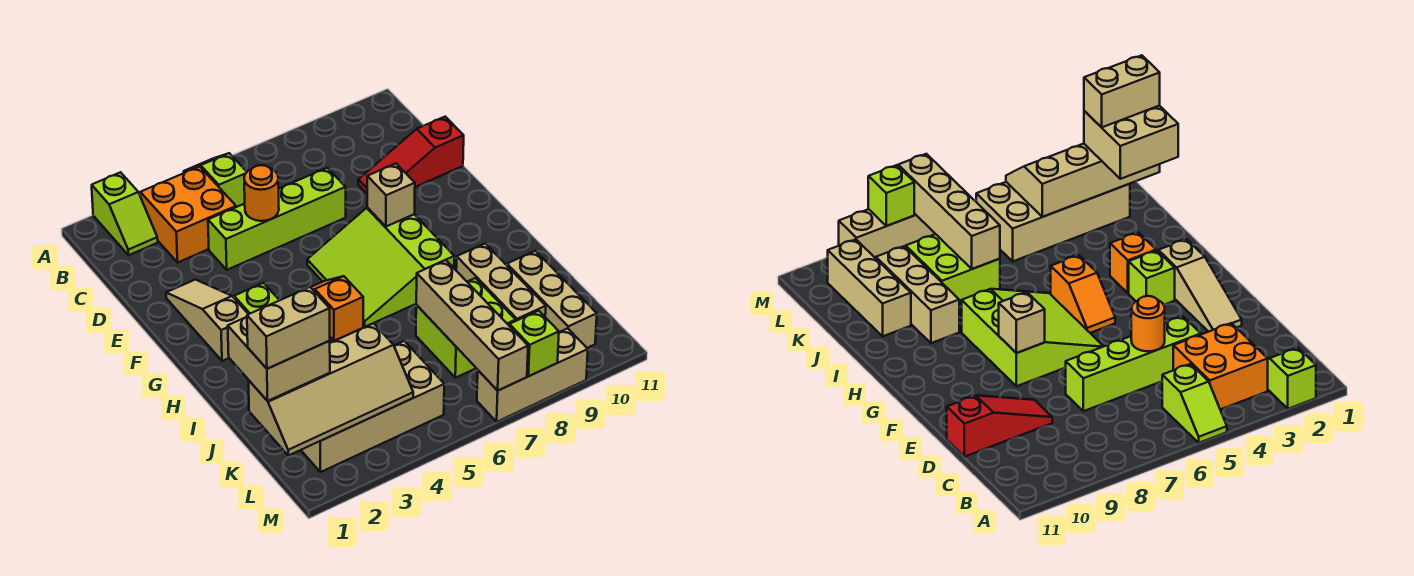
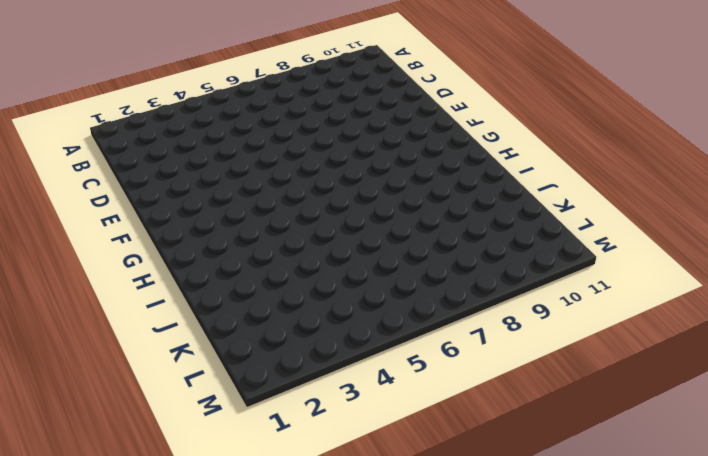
none -> lime 1x2 slope [92,172,158,255]
none -> lime 1x2 slope [184,153,247,207]
none -> orange 2x2 brick [140,167,236,262]

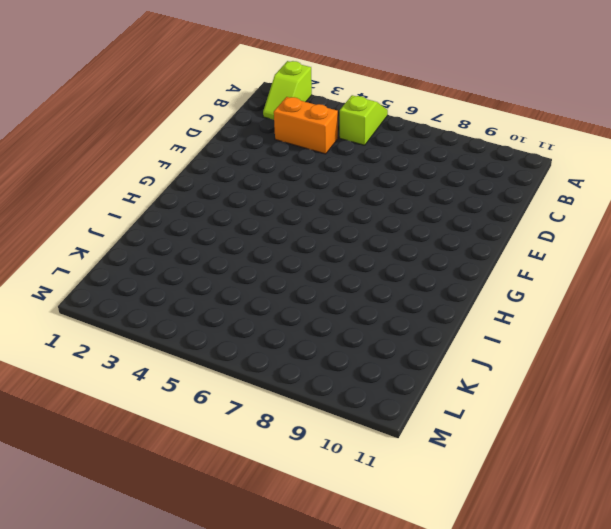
orange 1x2 brick [274,97,338,154] -> orange 2x2 brick [140,167,236,262]
none -> lime 1x4 brick [208,168,346,270]
none -> red 1x3 slope [358,117,464,193]
none -> tan 1x3 slope [166,280,248,361]

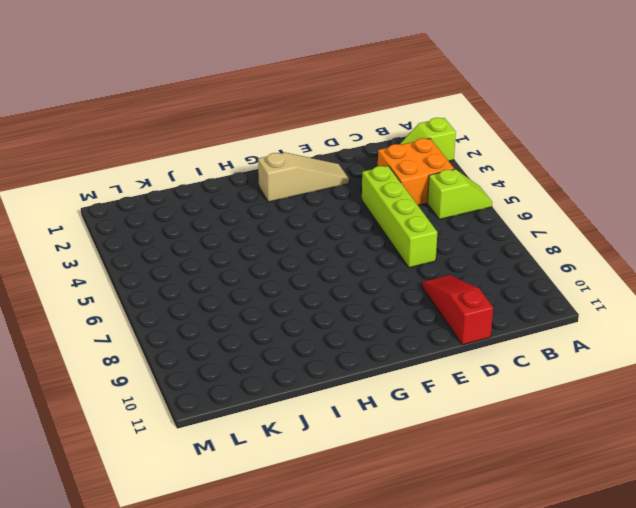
none -> lime 3x3 slope [307,207,454,327]
none -> lime 1x1 brick [234,283,279,314]
none -> orange 1x2 slope [311,276,363,341]

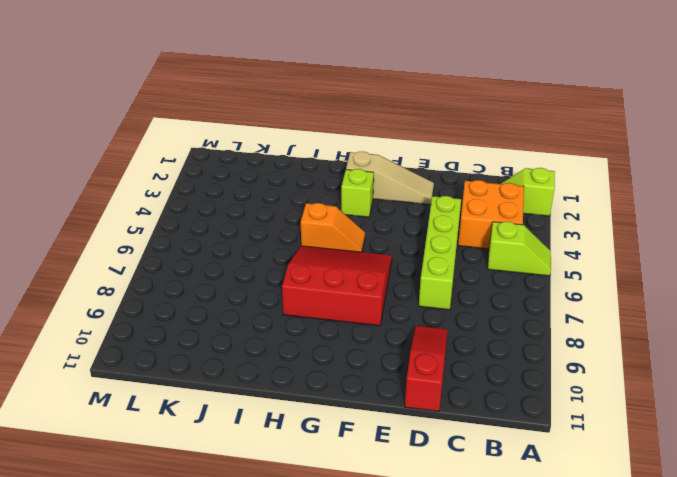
red 3x3 slope [282,246,392,326] -> lime 3x3 slope [307,207,454,327]
none -> orange 1x1 brick [1110,232,1156,293]
none -> tan 1x3 brick [456,244,546,321]
none -> lime 2x2 brick [416,278,516,378]

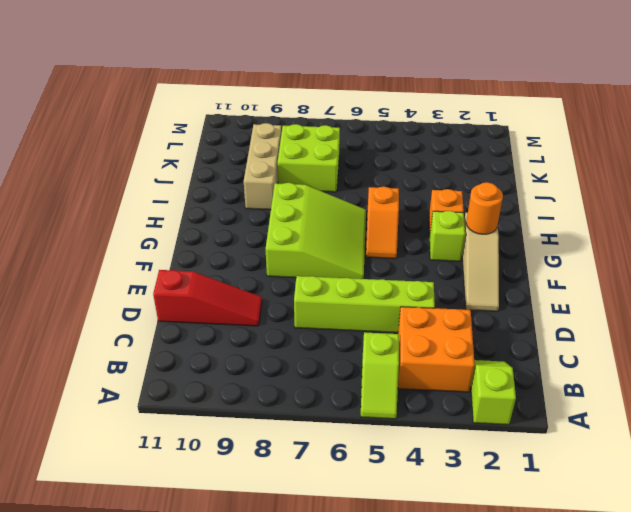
orange 1x1 round brick [466,182,503,234] -> orange 1x1 round brick moved to [244,165,279,221]
none -> tan 1x3 brick [507,251,597,348]
none -> tan 2x4 brick [301,341,444,472]
none -> tan 1x3 brick [477,328,588,422]

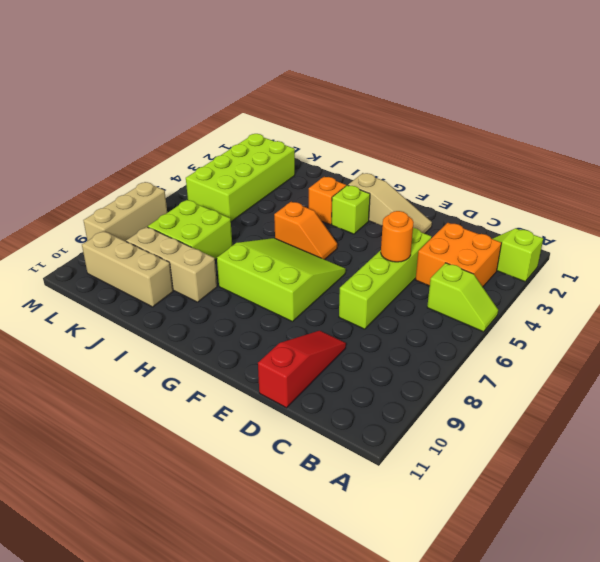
lime 2x4 brick [186,134,295,222] -> tan 2x4 brick [301,341,444,472]
none -> tan 1x1 brick [367,164,415,227]
none -> tan 1x4 brick [416,260,528,391]
none -> tan 2x4 slope [248,323,413,455]

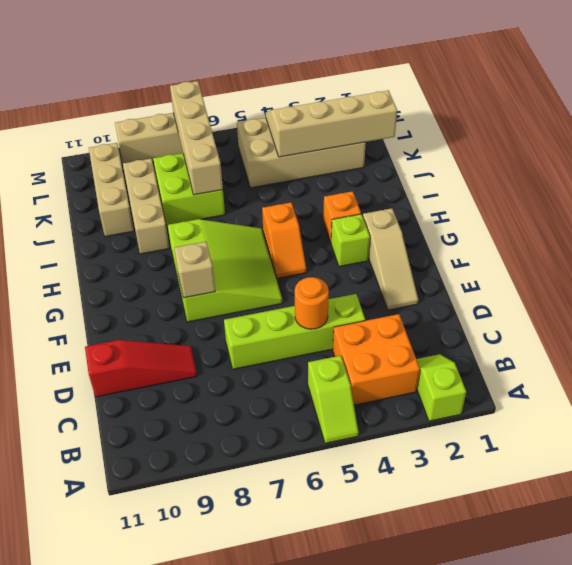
none -> lime 1x1 brick [509,311,559,376]
none -> tan 2x2 brick [228,317,330,401]
none -> tan 1x2 brick [247,287,330,369]

